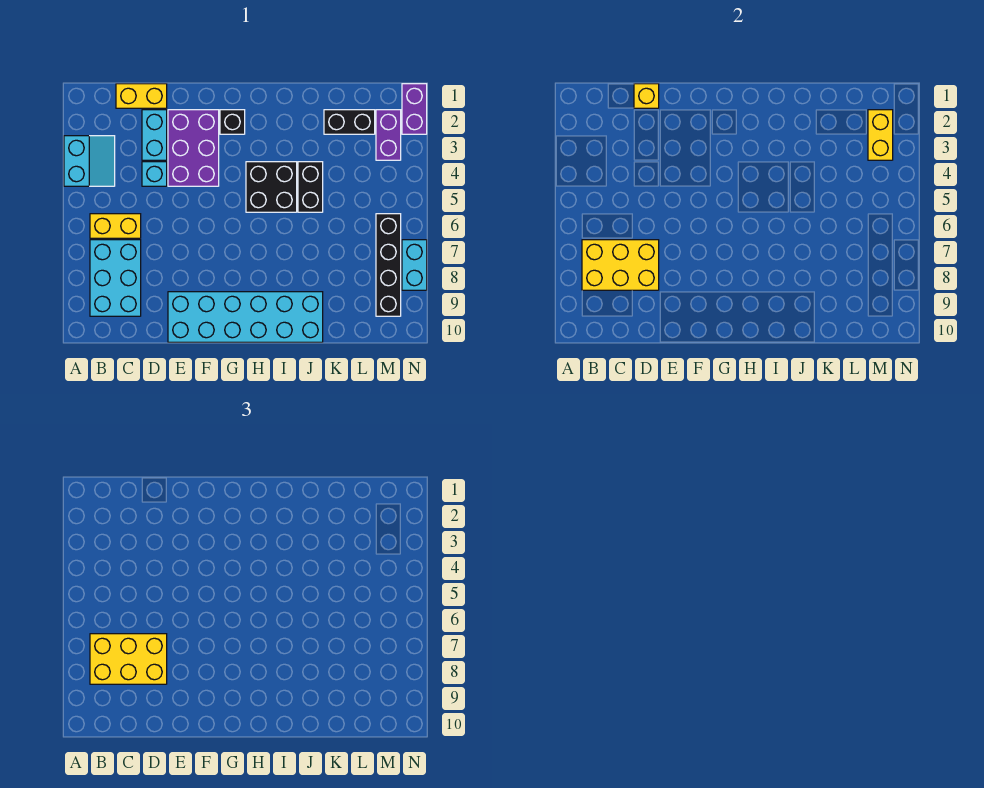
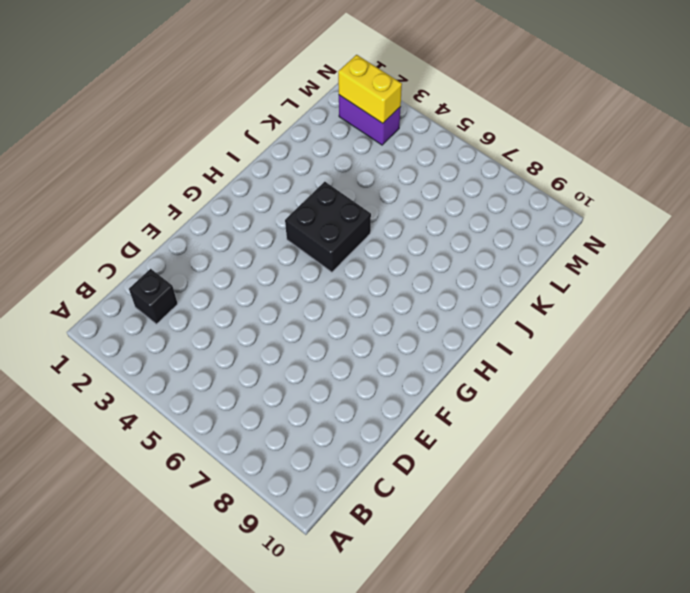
black 1x1 brick [129,269,178,324] -> black 1x1 brick moved to [220,110,245,134]
none -> cyan 2x2 slope [64,136,115,186]
none -> yellow 1x2 brick [90,214,141,238]
none -> cyan 2x3 brick [90,240,141,316]

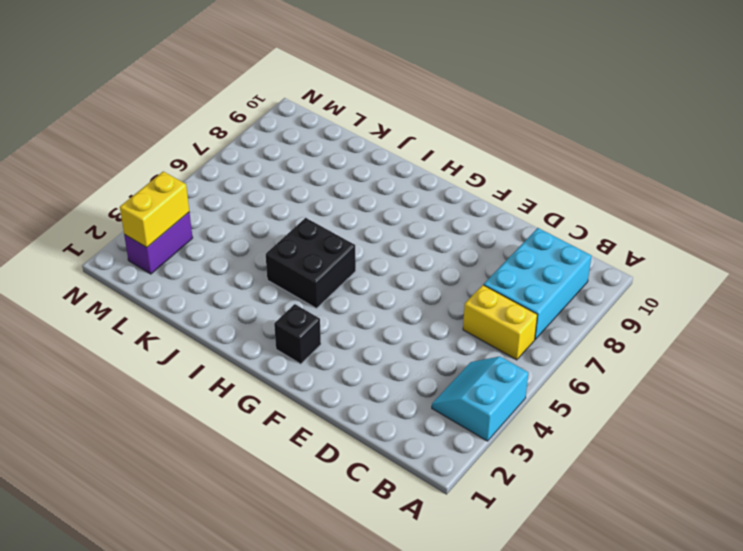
none -> yellow 1x2 brick [116,84,167,108]
none -> cyan 1x2 brick [142,110,167,160]
none -> cyan 1x1 brick [142,162,167,186]

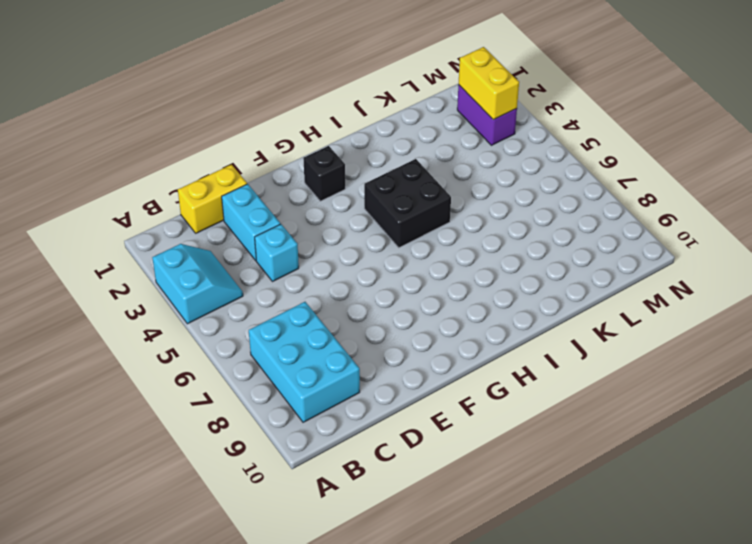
none -> yellow 1x2 brick [90,214,141,238]
none -> purple 2x3 brick [168,110,219,186]
none -> cyan 2x6 brick [168,292,323,342]

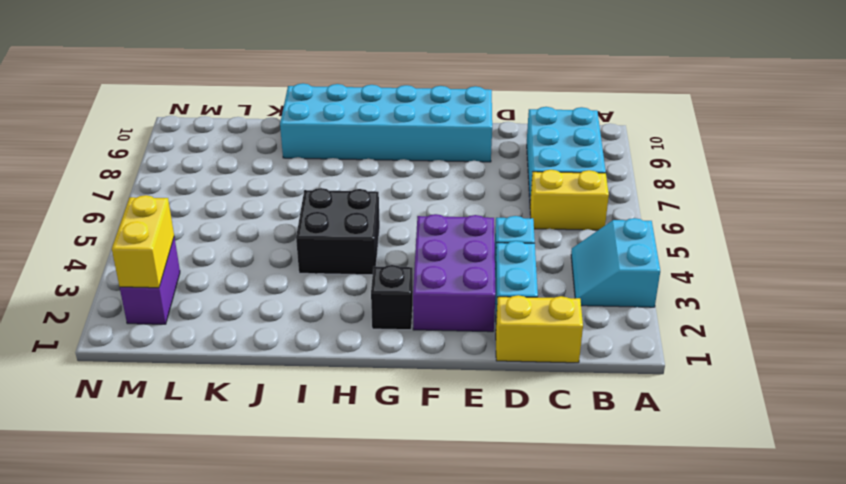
none -> black 1x2 brick [298,162,323,212]
none -> black 1x2 brick [324,110,375,134]
none -> black 1x4 brick [376,214,401,316]

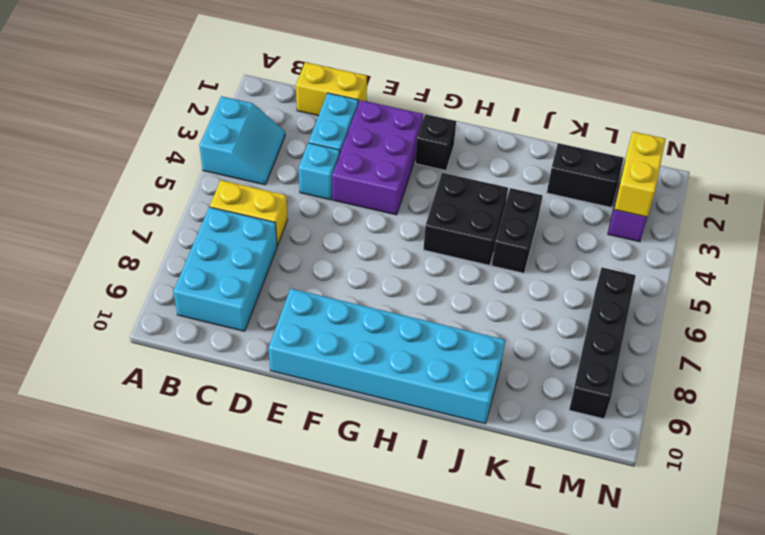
none -> purple 1x2 brick [402,84,427,134]
none -> cyan 1x2 brick [402,240,427,290]
none -> yellow 2x3 brick [582,240,659,290]

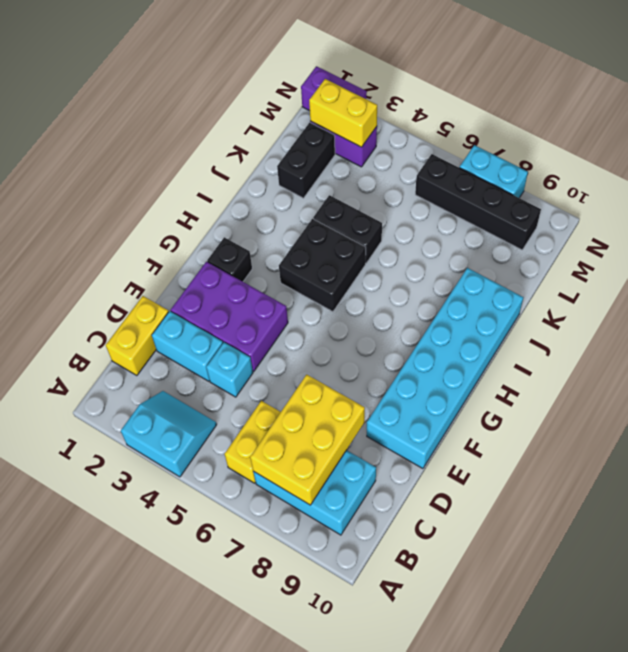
none -> yellow 1x1 brick [634,84,659,108]
none -> yellow 2x3 brick [90,634,167,684]

